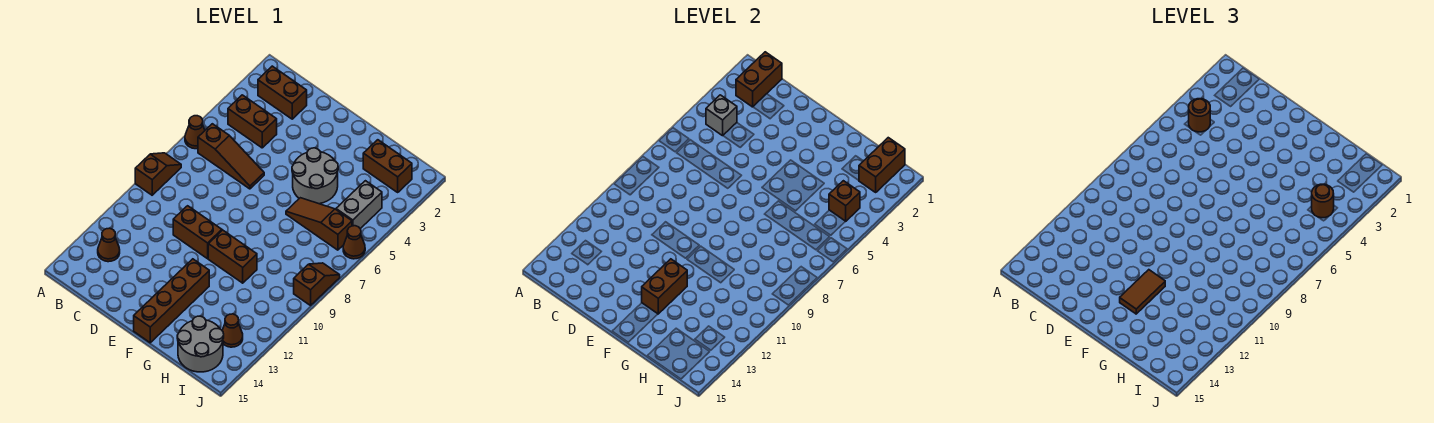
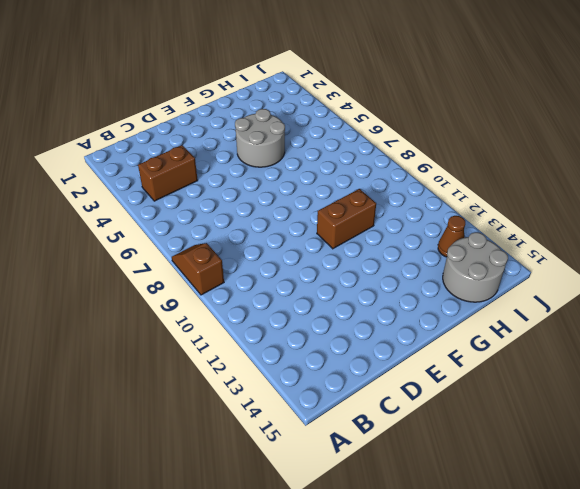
none -> brown 1x1 cone [185,116,205,149]
none -> brown 1x2 brick [258,66,307,119]
none -> brown 1x3 slope [198,124,264,189]

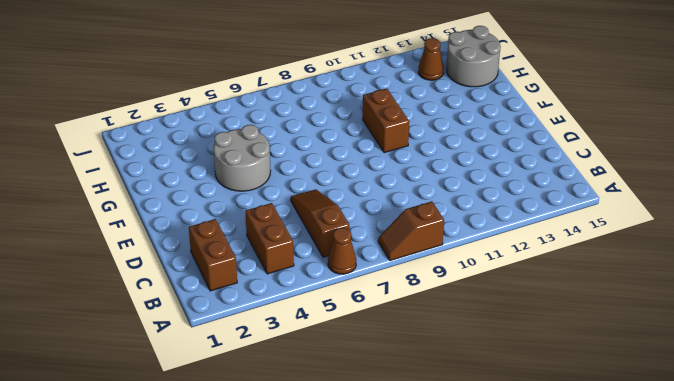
none -> brown 1x1 cone [98,228,120,262]
none -> brown 1x2 brick [173,206,222,259]
none -> brown 1x4 brick [134,259,209,343]

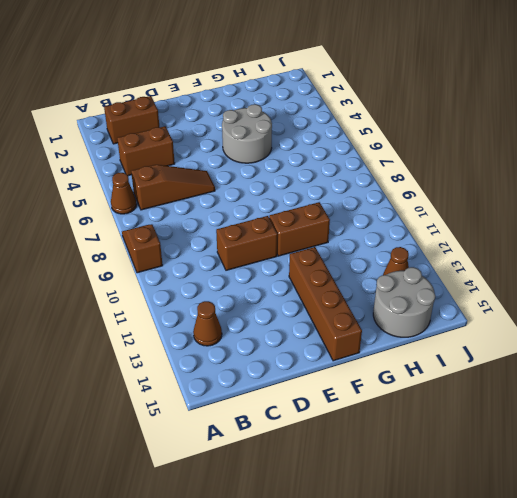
none -> brown 1x3 slope [286,198,352,250]
none -> brown 1x2 brick [363,140,412,192]
none -> grey 1x2 brick [336,181,382,229]

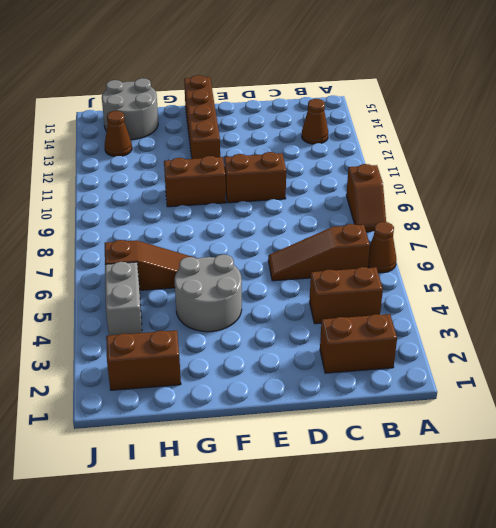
none -> brown 1x1 cone [343,226,365,259]
none -> brown 1x2 slope [294,263,340,305]
none -> brown 1x2 brick [736,52,782,107]

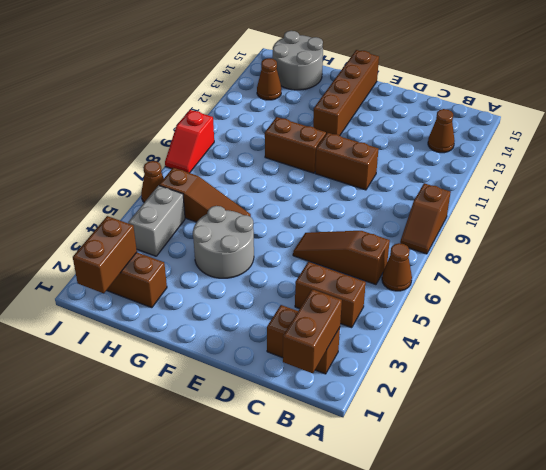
red 1x2 slope [165,110,214,173] -> brown 1x2 slope [294,263,340,305]
none -> grey 1x1 brick [706,95,737,136]
none -> brown 1x2 brick [642,259,687,314]
none -> brown 1x1 brick [829,181,860,221]

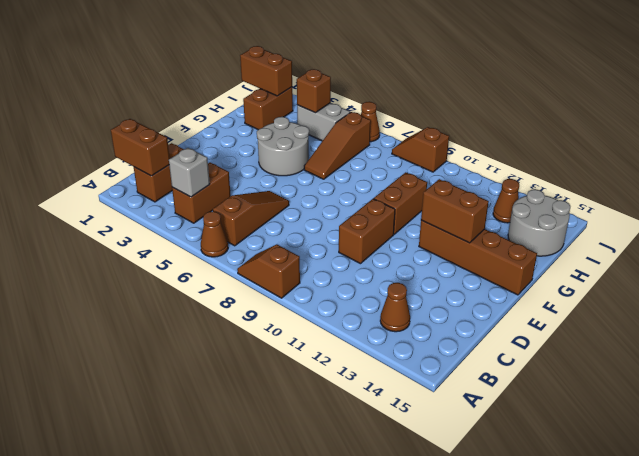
none -> brown 1x1 round brick [1189,99,1210,132]
none -> brown 1x2 tile [1120,270,1165,314]
none -> brown 1x1 round brick [1312,184,1334,218]

